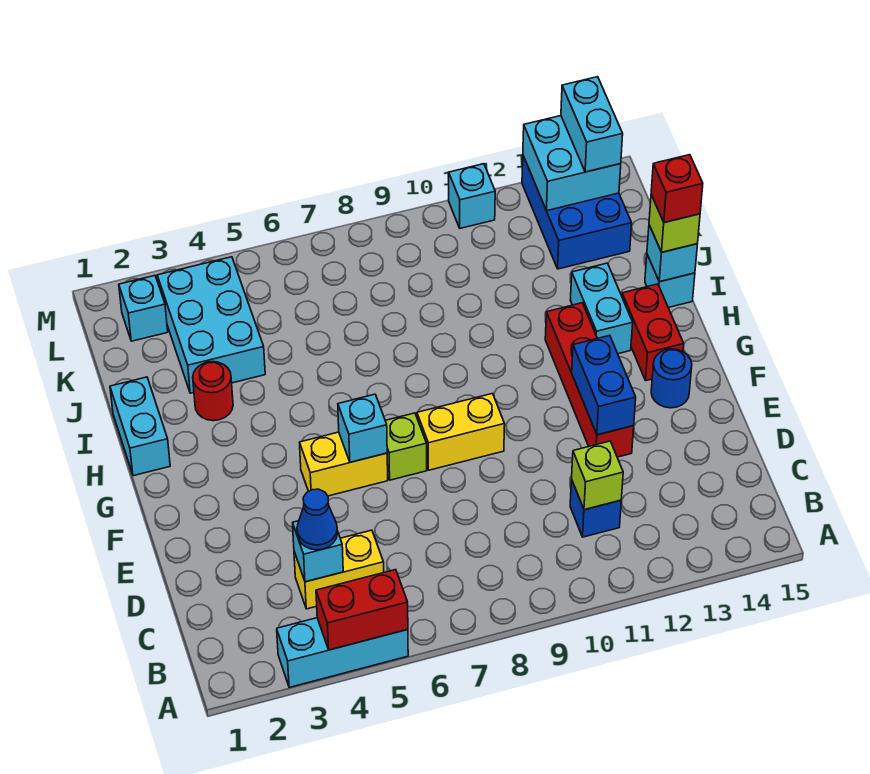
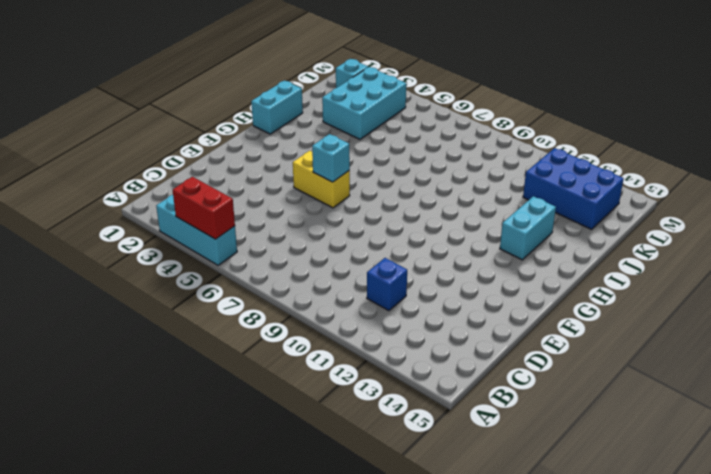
blue 2x3 brick [523,148,624,229] -> blue 2x3 brick turned to [522,156,632,269]
none -> yellow 1x2 brick [294,530,384,609]
none -> red 1x4 brick [545,303,634,457]
none -> lime 1x1 brick [385,413,427,480]

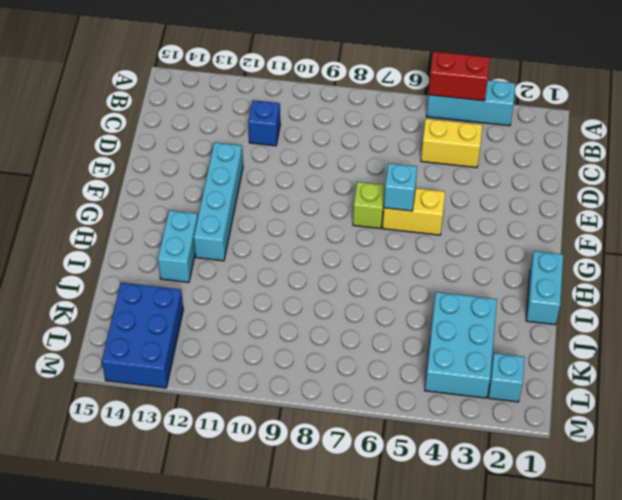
cyan 1x4 brick [194,142,243,261] -> red 1x4 brick [545,303,634,457]
none -> yellow 1x2 brick [417,394,505,470]
none -> blue 1x1 round brick [651,349,692,408]
none -> red 1x2 brick [622,284,684,381]

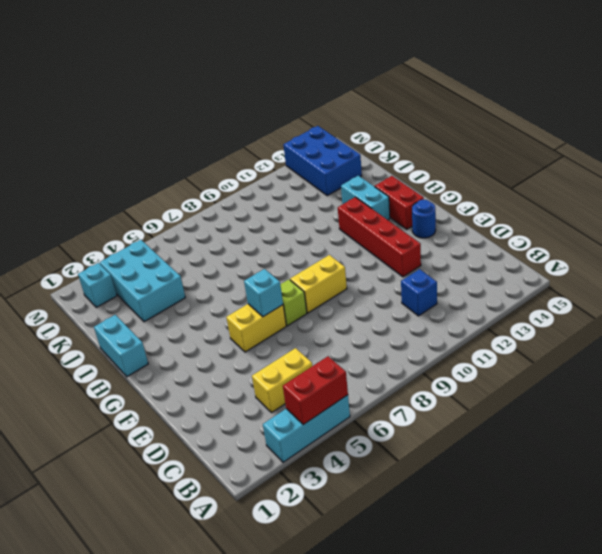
none -> red 1x1 round brick [193,362,233,421]
none -> cyan 1x1 brick [645,255,695,308]
none -> cyan 1x1 brick [449,164,495,228]

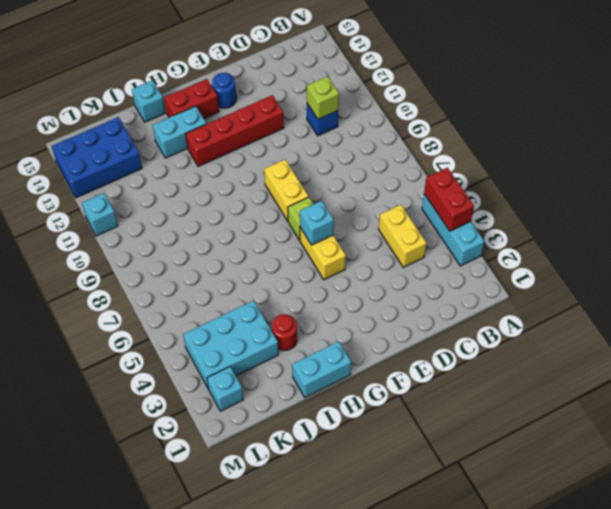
none -> cyan 1x1 brick [293,521,343,582]
none -> blue 1x2 brick [572,335,636,435]
none -> cyan 1x1 brick [647,225,697,282]

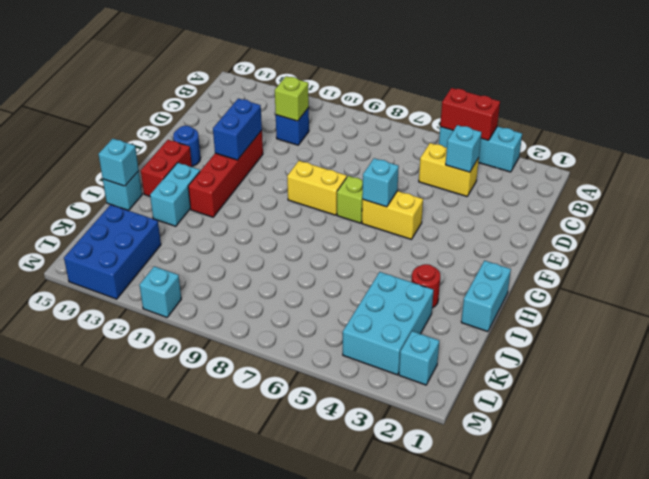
none -> cyan 2x2 brick [523,116,621,211]
none -> blue 1x1 cone [297,489,337,550]
none -> lime 1x1 brick [649,195,700,252]

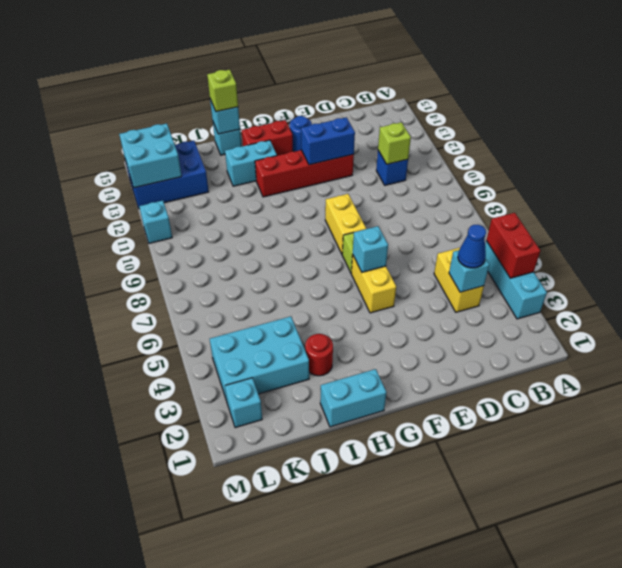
none -> cyan 1x2 brick [561,77,623,172]
none -> red 1x1 brick [651,155,703,222]

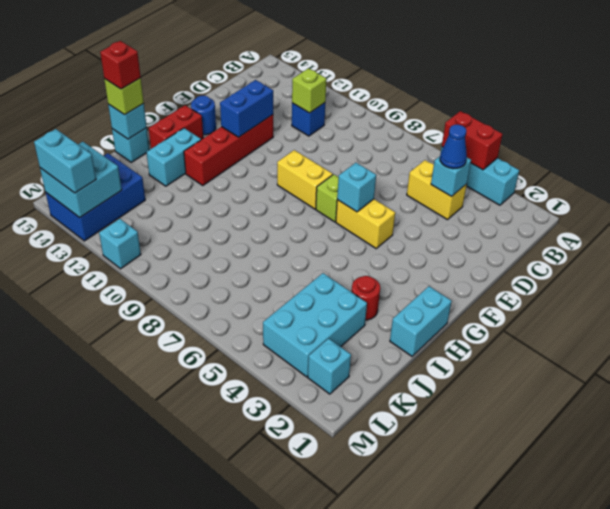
cyan 1x2 brick [34,129,96,193] -> cyan 1x2 brick turned to [561,77,623,172]

